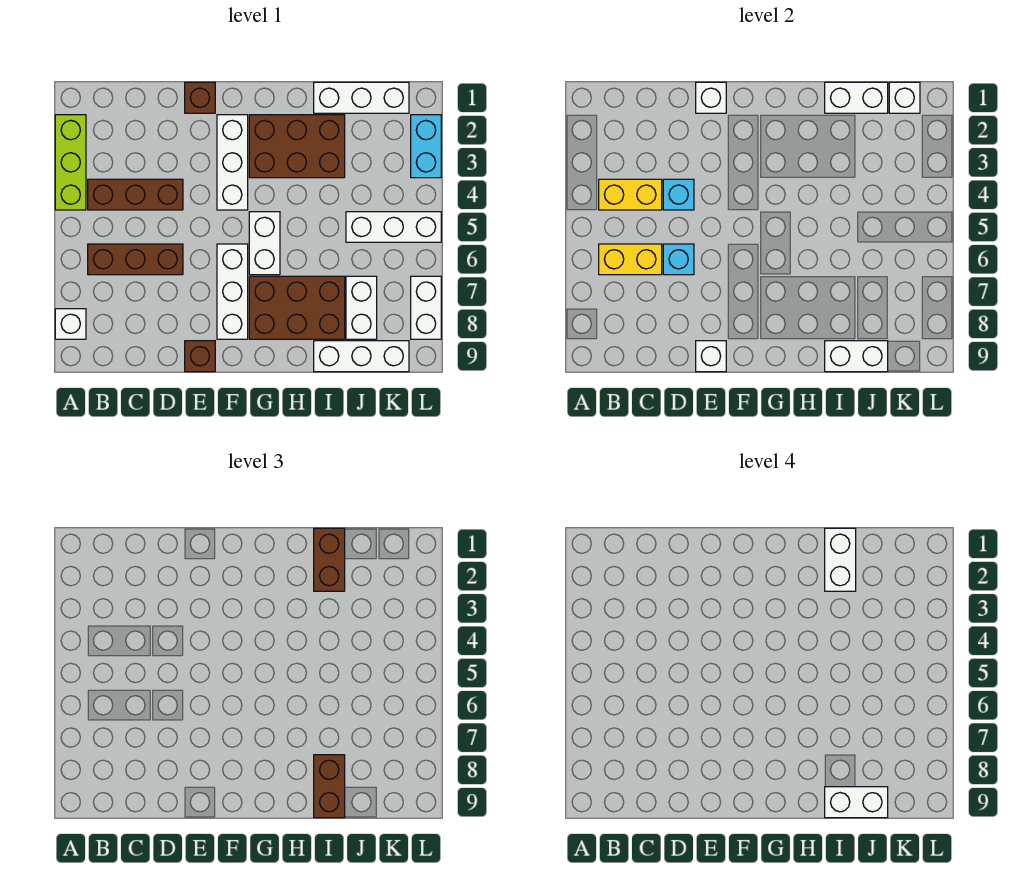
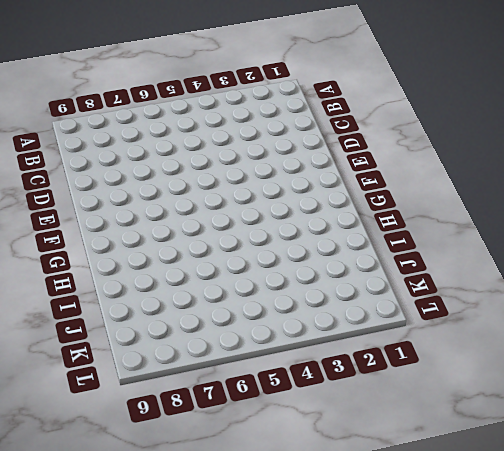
none -> lime 1x3 brick [55,115,86,210]
none -> white 1x1 brick [55,309,86,339]
none -> brown 1x3 brick [88,179,183,210]
none -> brown 1x3 brick [88,244,183,275]

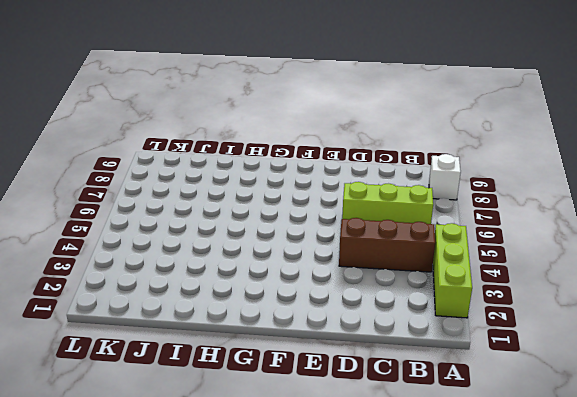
lime 1x3 brick [342,182,433,224] -> brown 1x3 brick [88,244,183,275]
none -> brown 1x1 brick [185,82,215,113]
none -> brown 1x1 brick [185,341,215,372]
none -> white 1x3 brick [217,115,248,210]
none -> white 1x3 brick [217,244,248,339]

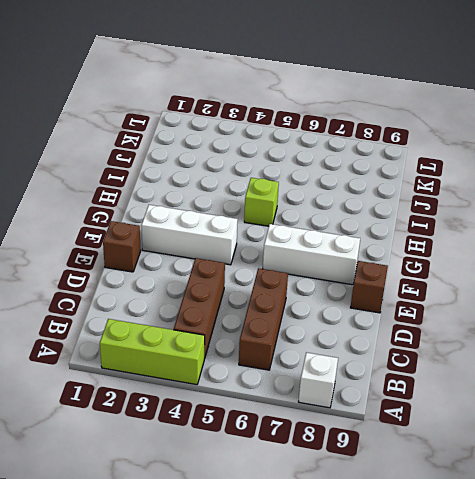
lime 1x1 brick [244,178,279,226] -> none
none -> brown 2x3 brick [249,115,345,178]
none -> white 1x2 brick [249,212,280,275]
none -> brown 2x3 brick [249,276,345,339]
none -> white 1x3 brick [314,82,409,113]

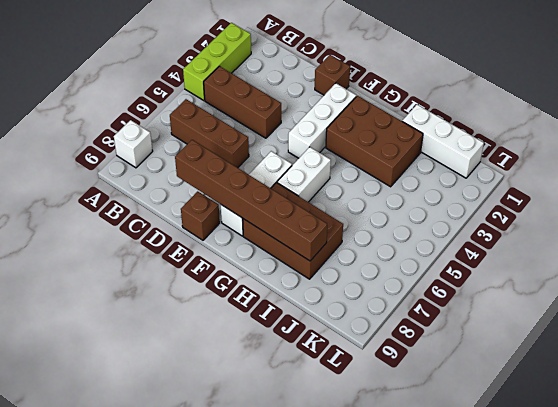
brown 1x6 brick [175,140,327,261] -> none
none -> white 1x3 brick [314,341,409,372]
none -> white 1x3 brick [346,212,441,242]
none -> white 1x2 brick [346,276,377,339]
none -> cyan 1x2 brick [411,115,441,178]

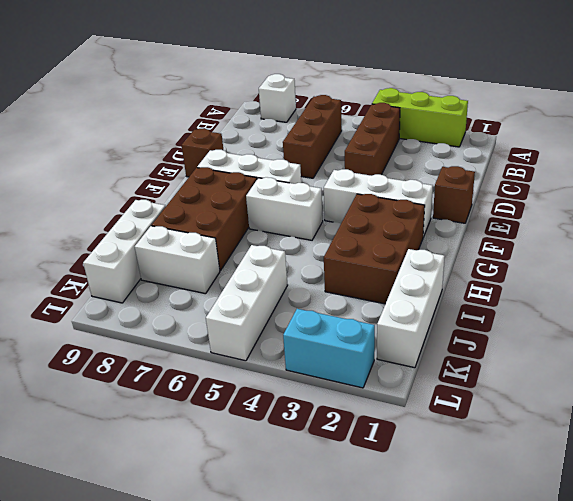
none -> white 1x2 brick [411,276,441,339]
none -> yellow 1x2 brick [599,179,662,210]
none -> yellow 1x2 brick [599,244,662,275]
none -> cyan 1x1 brick [663,179,694,210]

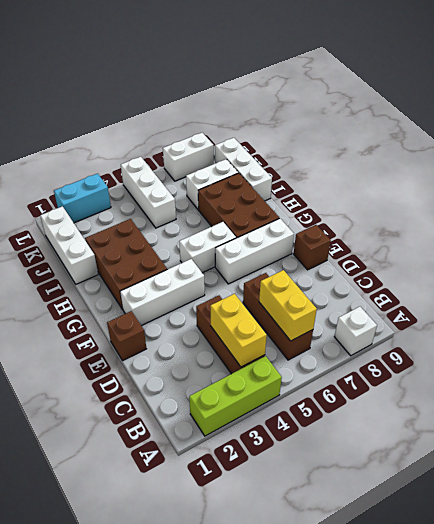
none -> cyan 1x1 brick [663,179,694,210]
none -> cyan 1x1 brick [663,244,694,275]
none -> white 1x1 brick [696,82,726,113]
none -> white 1x1 brick [696,341,726,372]

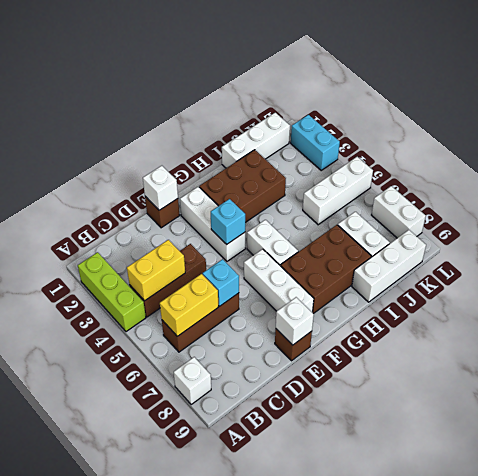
cyan 1x1 brick [211,199,245,244] -> cyan 1x1 brick moved to [663,179,694,210]
none -> white 1x2 brick [825,82,888,113]
none -> white 1x2 brick [825,341,888,372]
none -> white 1x1 brick [889,82,920,113]
none -> brown 1x2 brick [314,528,345,591]

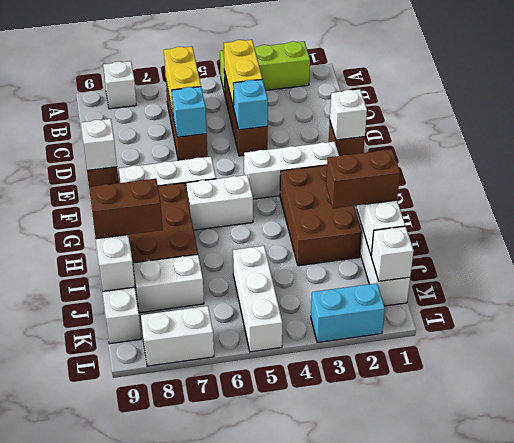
none -> white 1x2 brick [825,528,856,591]
none -> white 1x2 brick [825,787,888,818]

